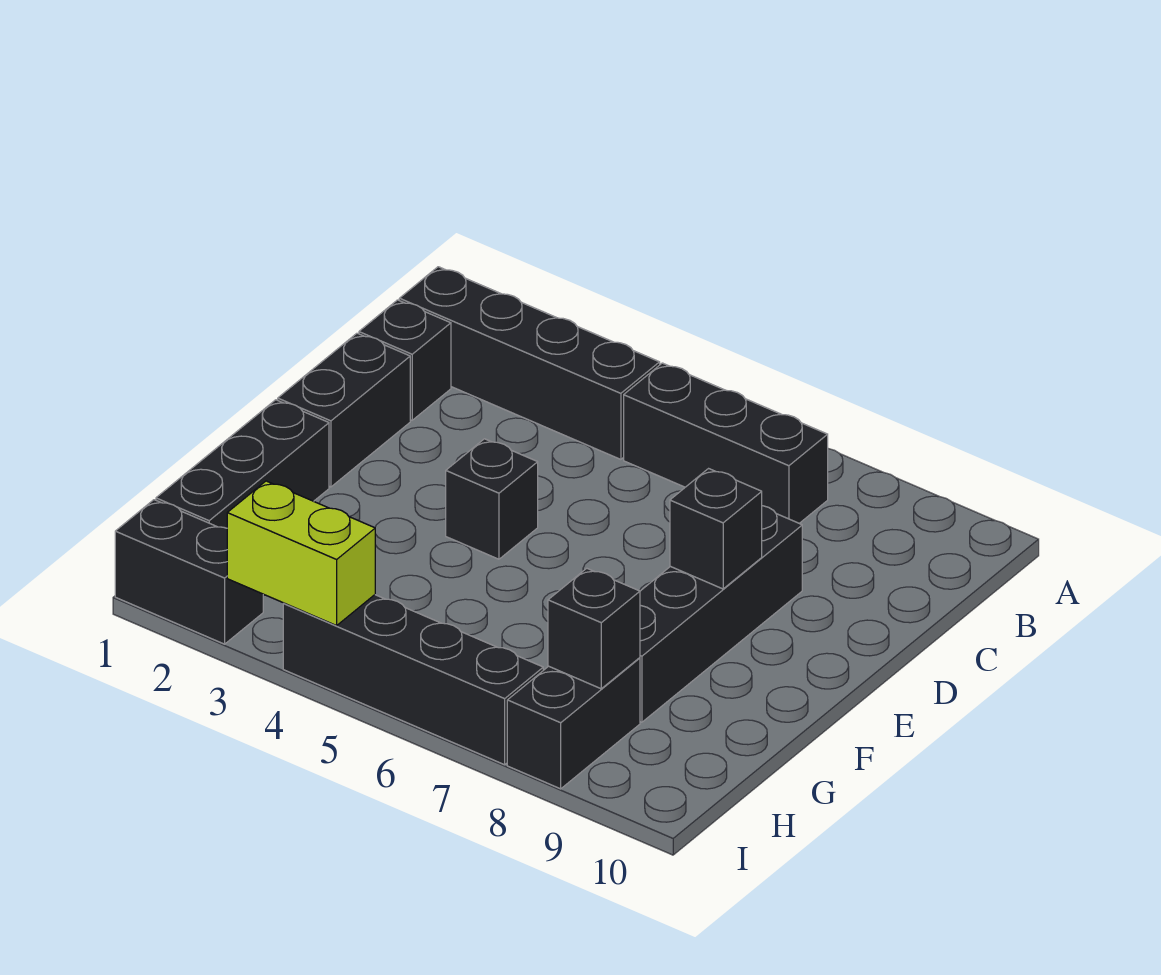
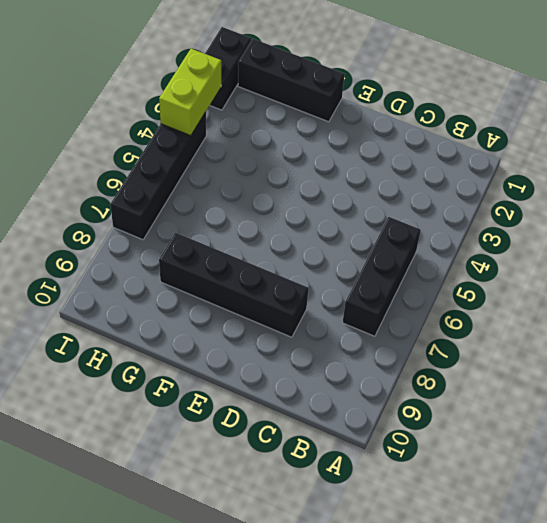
none -> black 1x4 brick [399,267,660,460]
none -> black 1x1 brick [359,300,451,420]
none -> black 1x2 brick [278,333,410,487]

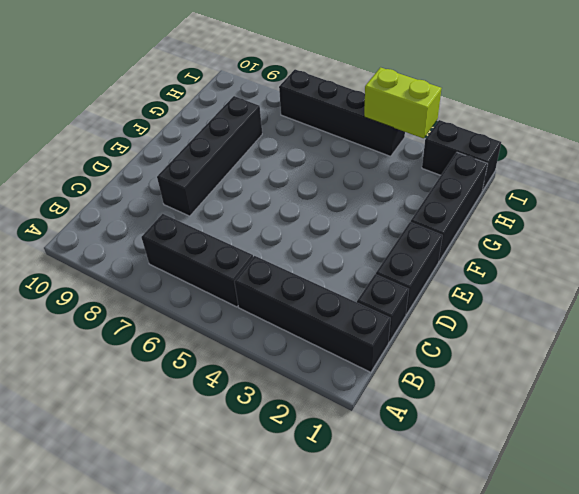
none -> black 1x1 brick [446,439,538,559]
none -> black 1x2 brick [507,658,640,789]
none -> black 1x1 brick [670,469,762,589]

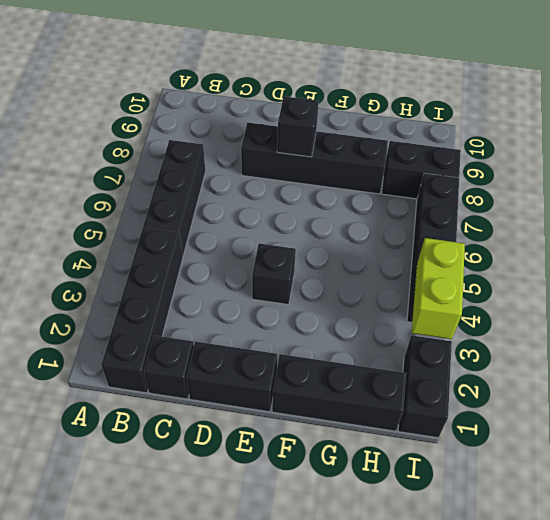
none -> black 1x1 brick [548,568,640,689]

